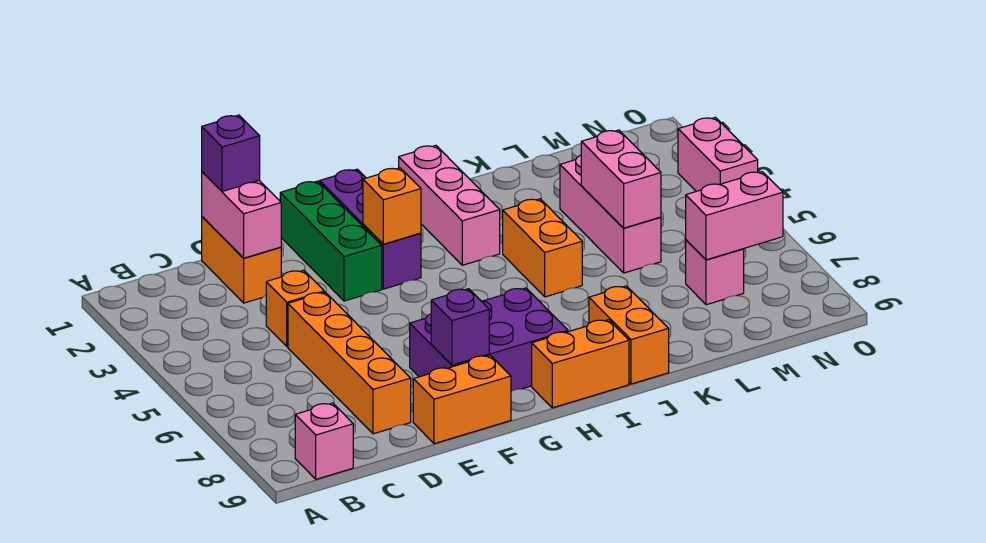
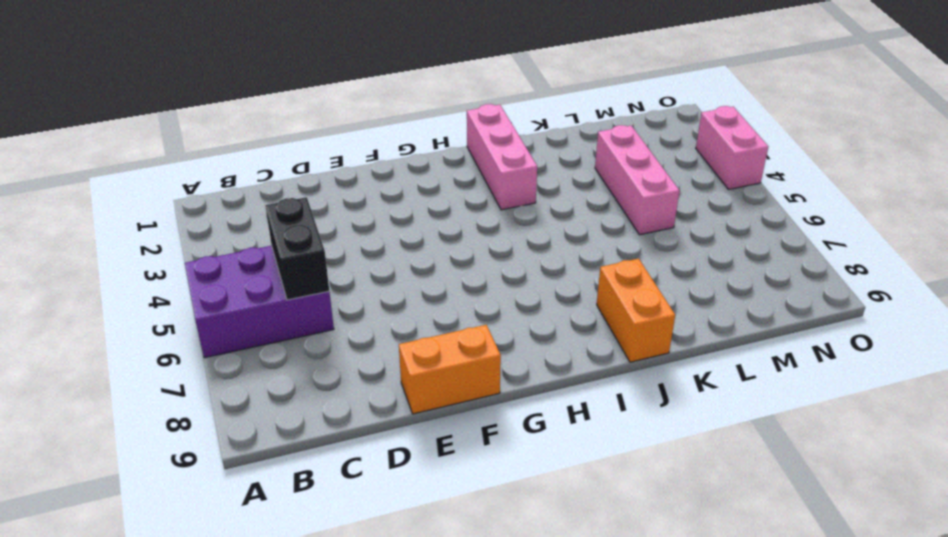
purple 2x3 brick [185,246,334,358] -> purple 2x3 brick moved to [410,288,568,391]
black 1x2 brick [265,197,329,300] -> none
none -> pink 1x1 brick [295,403,353,479]
none -> orange 1x2 brick [202,217,281,303]
none -> orange 1x1 brick [266,270,324,347]

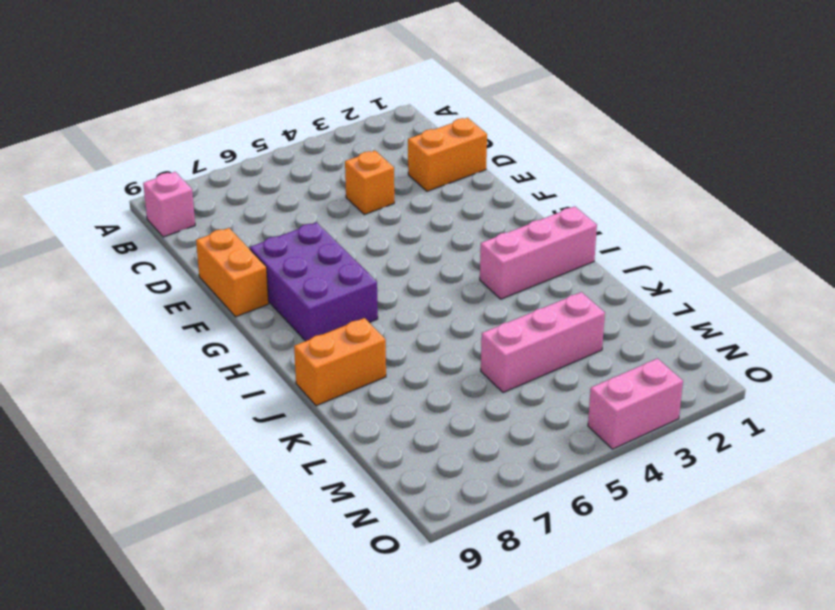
none -> orange 1x4 brick [288,292,411,434]
none -> green 1x3 brick [280,181,382,301]
none -> purple 1x3 brick [320,169,421,289]

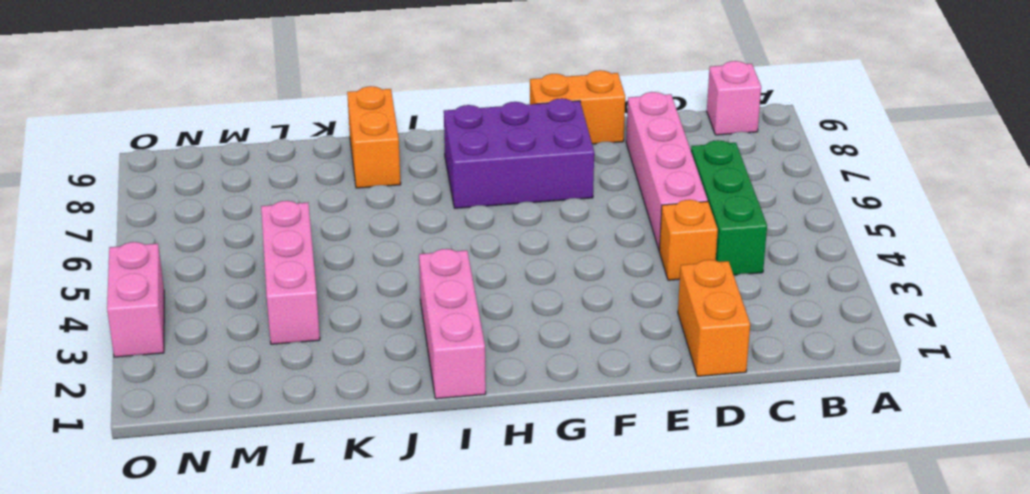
green 1x3 brick [691,140,767,275] -> green 1x3 brick moved to [280,181,382,301]
pink 1x4 brick [626,92,708,249] -> orange 1x4 brick [288,292,411,434]
none -> purple 1x3 brick [320,169,421,289]
none -> orange 1x2 brick [532,320,629,408]
none -> orange 1x2 brick [503,199,582,297]

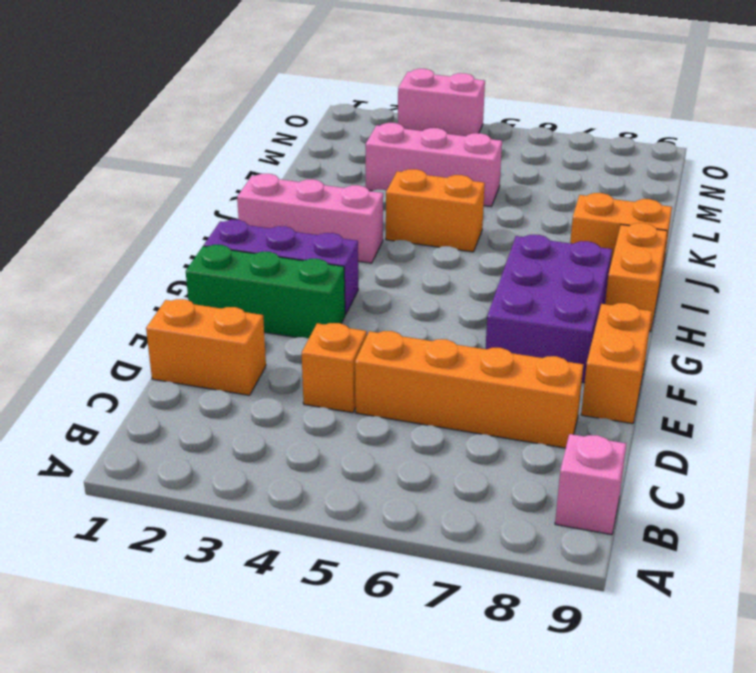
none -> pink 1x1 brick [686,240,744,305]
none -> pink 1x2 brick [202,172,281,258]
none -> purple 1x1 brick [431,289,489,365]

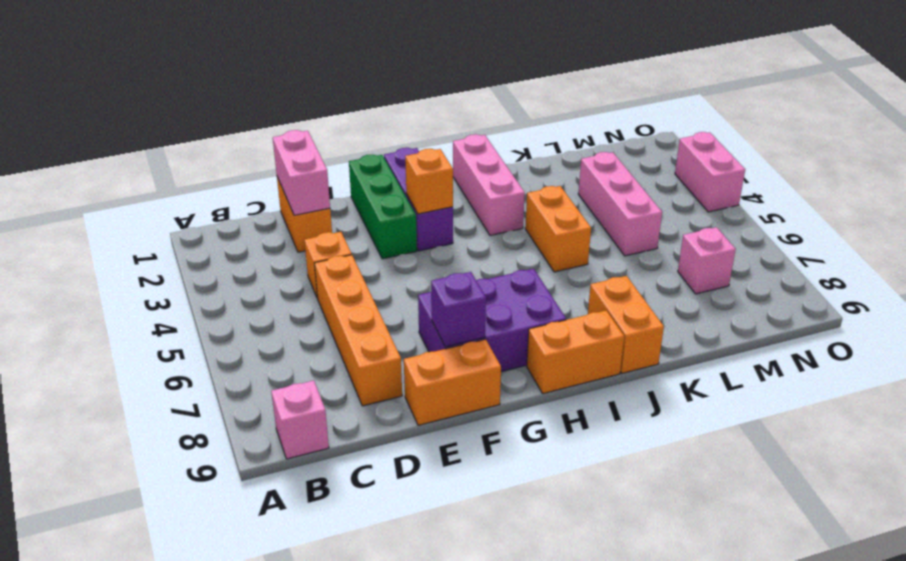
none -> pink 1x2 brick [581,130,661,228]
none -> pink 1x2 brick [686,172,783,260]
none -> purple 1x1 brick [202,115,260,192]

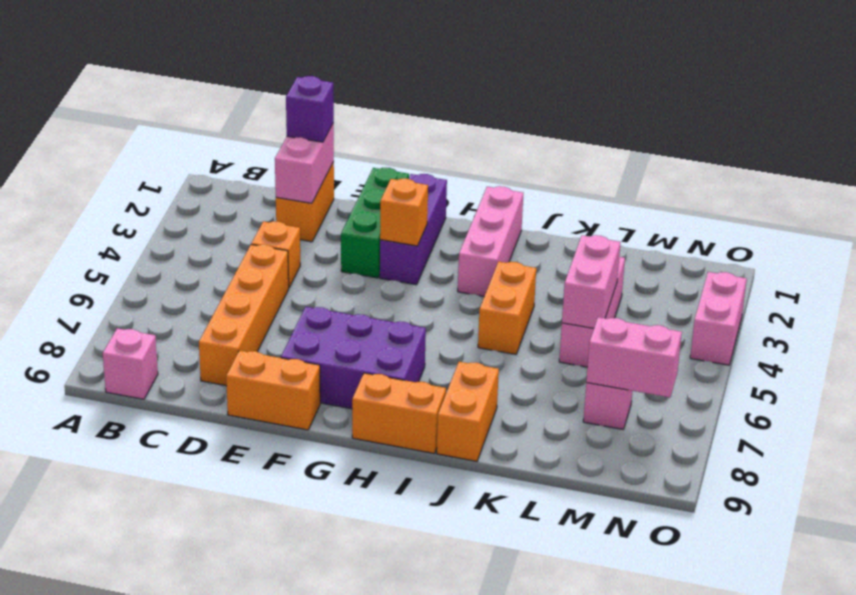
none -> purple 1x1 brick [431,289,489,365]

